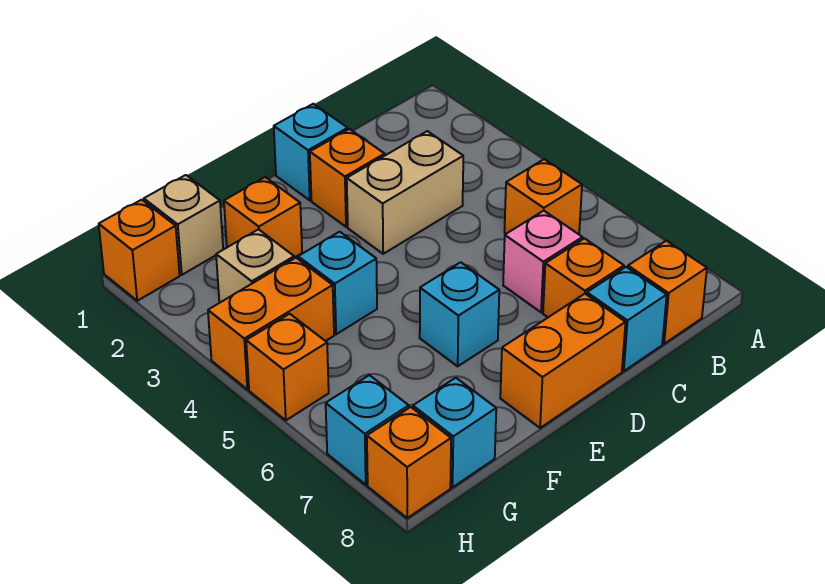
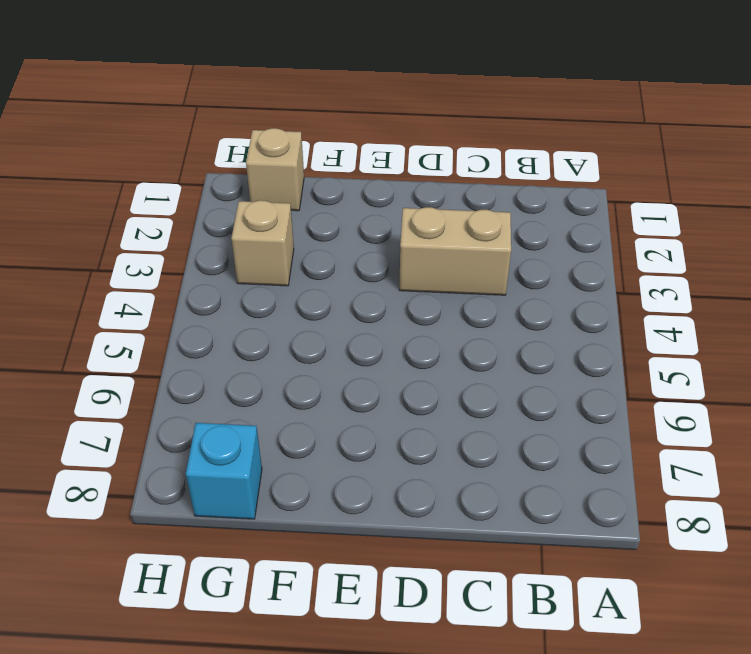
none -> orange 1x1 brick [504,159,582,234]
none -> orange 1x1 brick [628,241,707,344]
none -> pink 1x1 brick [503,211,582,312]

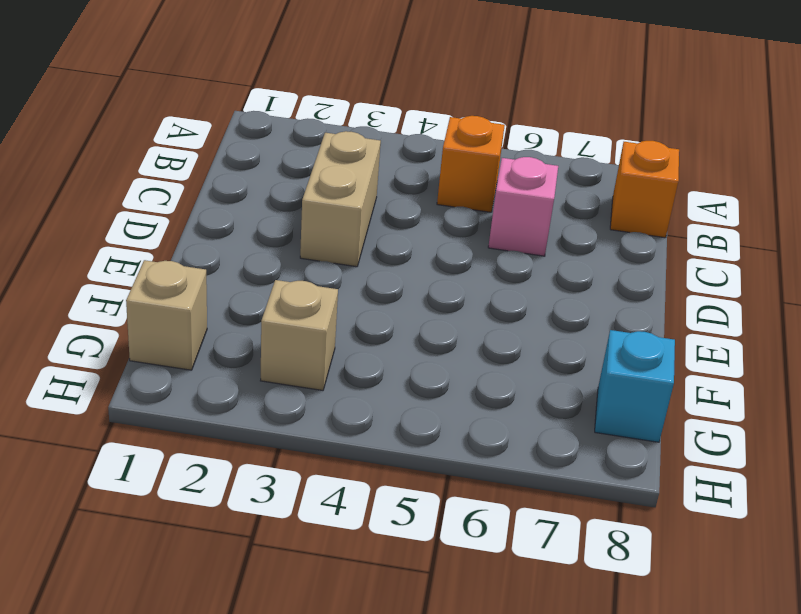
none -> orange 1x1 brick [543,239,624,317]
none -> cyan 1x1 brick [587,267,667,371]
none -> cyan 1x1 brick [274,104,348,200]

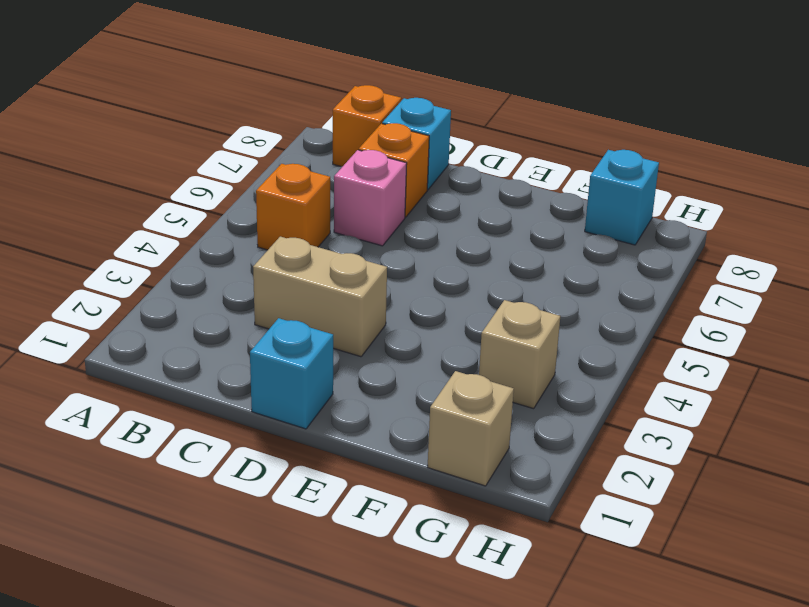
none -> orange 1x1 brick [310,129,385,227]
none -> orange 1x2 brick [500,294,626,428]
none -> cyan 1x1 brick [420,262,499,366]

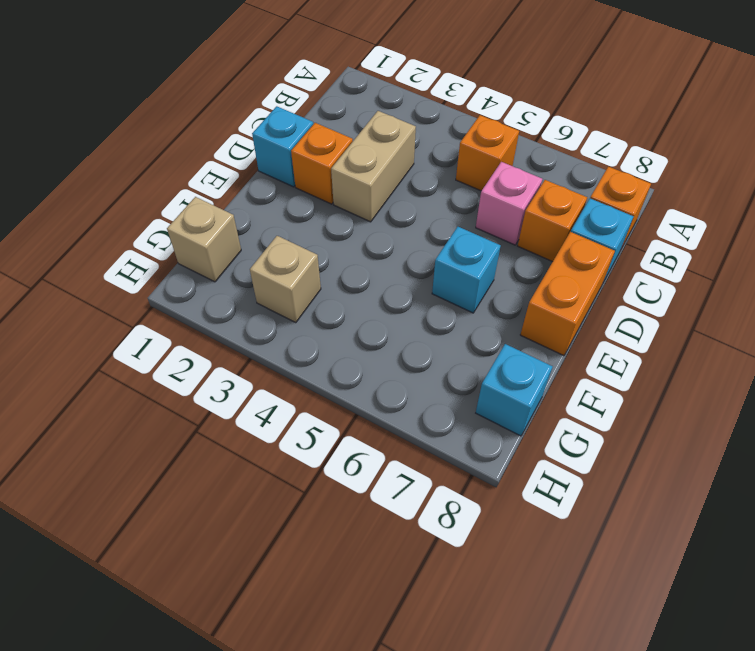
none -> orange 1x1 brick [224,177,302,258]
none -> cyan 1x1 brick [298,232,377,334]
none -> orange 1x2 brick [208,258,334,389]

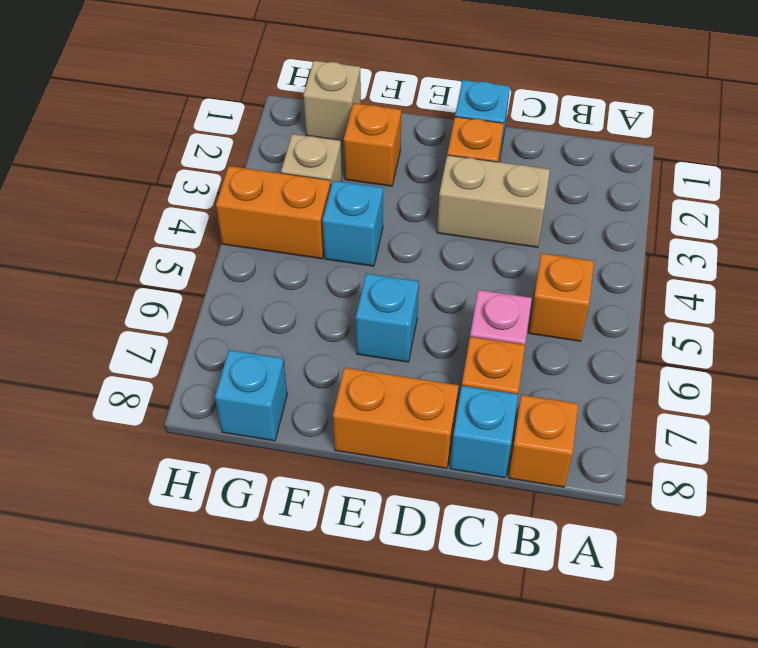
none -> orange 1x1 brick [99,200,180,301]
none -> orange 1x1 brick [246,314,329,420]
none -> cyan 1x1 brick [326,375,409,485]

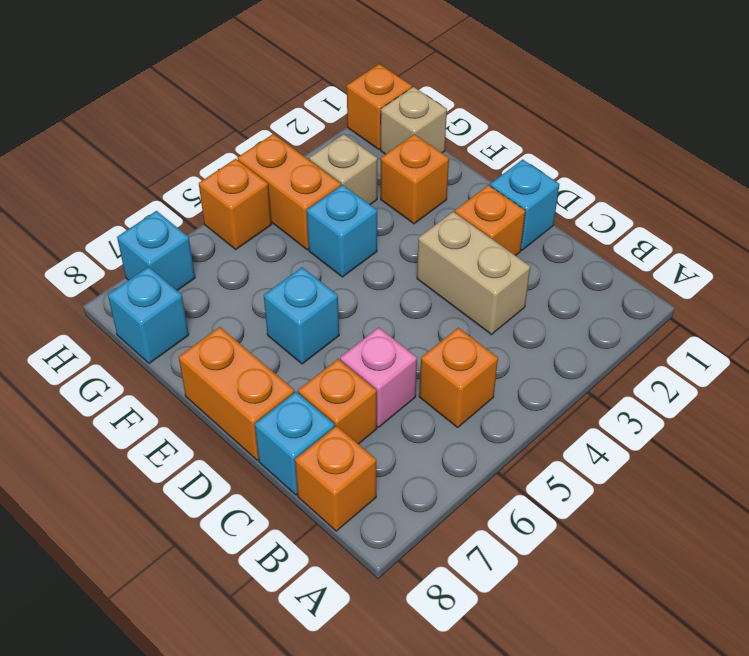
none -> orange 1x1 brick [367,407,451,518]

